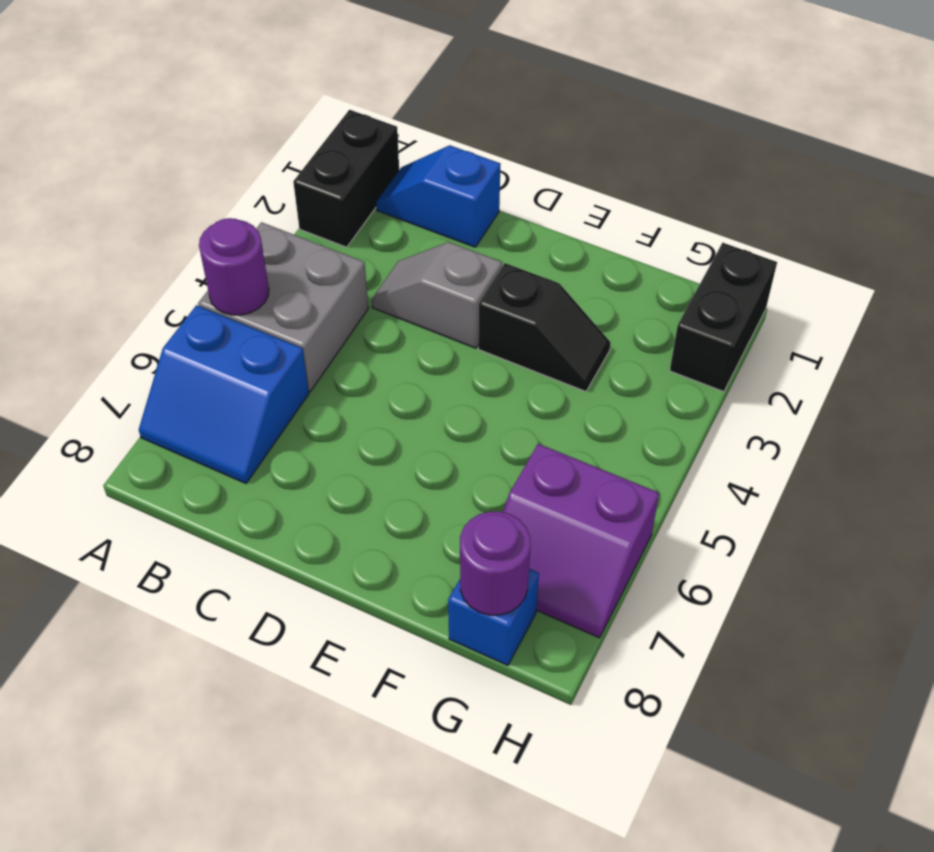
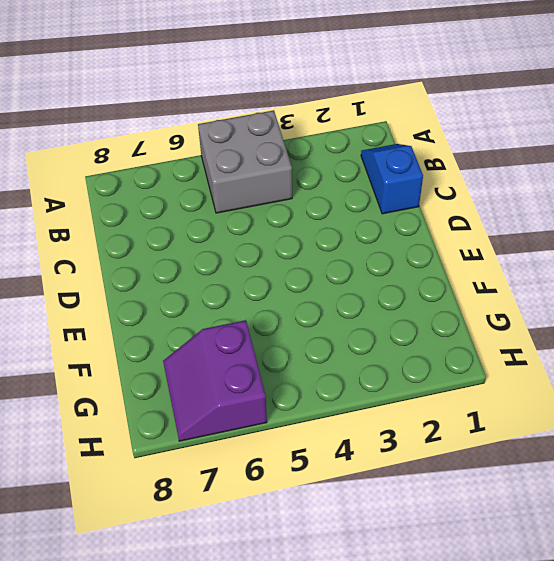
none -> black 1x2 brick [293,110,399,247]
none -> blue 2x2 slope [139,305,309,483]

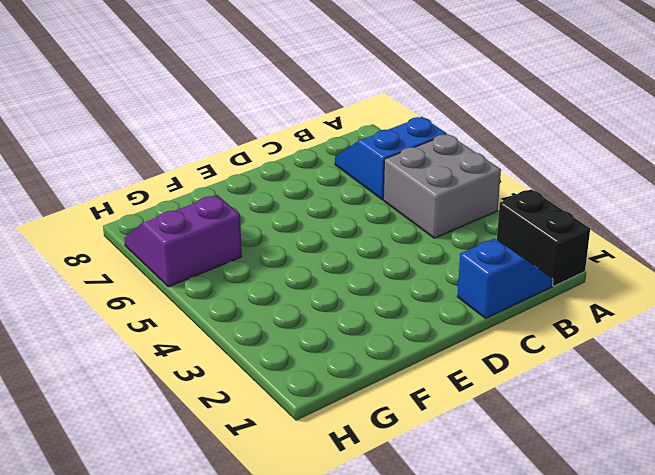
none -> grey 1x2 slope [372,242,502,348]
none -> black 1x2 slope [478,263,611,391]

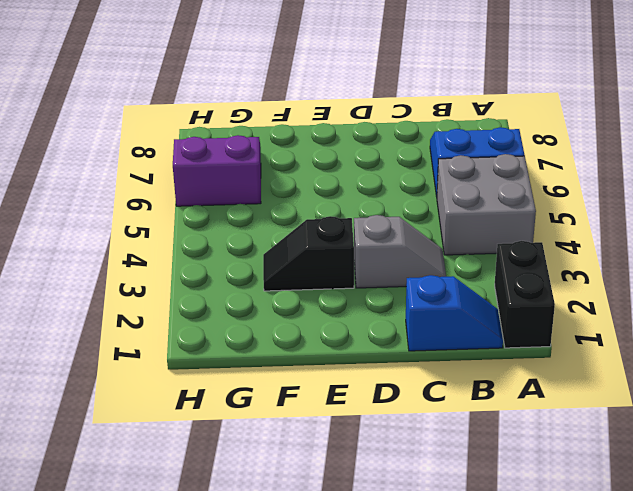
none -> blue 1x1 brick [448,569,539,665]
none -> black 1x2 brick [670,243,777,392]

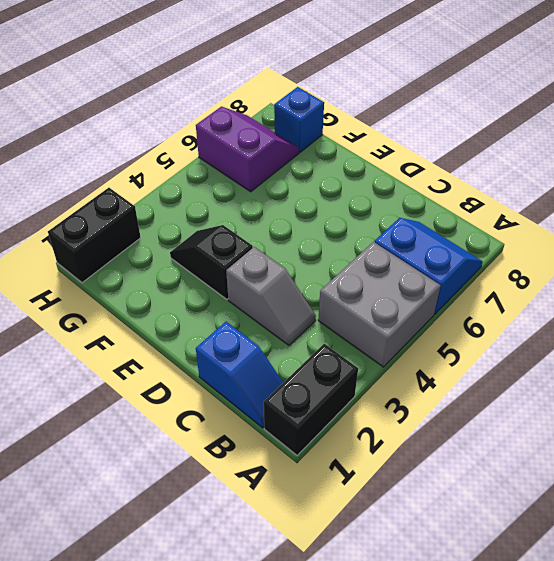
none -> purple 1x1 round brick [199,218,269,315]
none -> purple 1x1 round brick [460,512,530,615]

